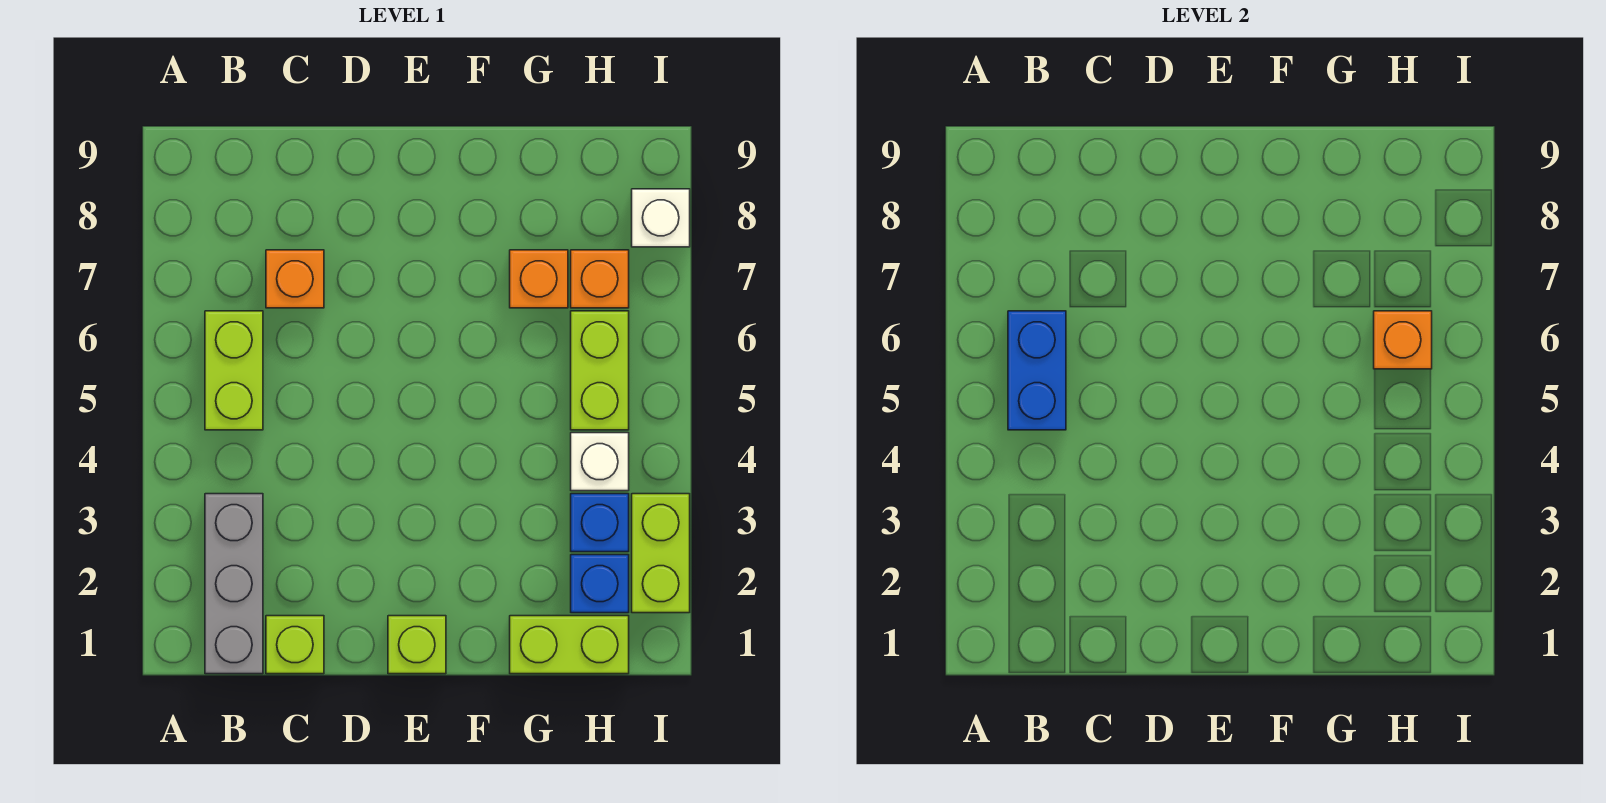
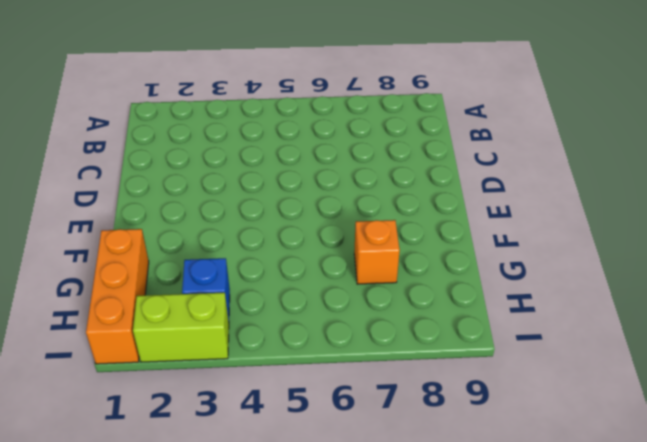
orange 1x3 brick [86,229,149,364] -> lime 1x2 brick [510,616,629,674]
none -> grey 1x3 brick [205,494,263,674]
none -> lime 1x2 brick [205,311,263,430]
none -> lime 1x1 brick [266,616,324,674]

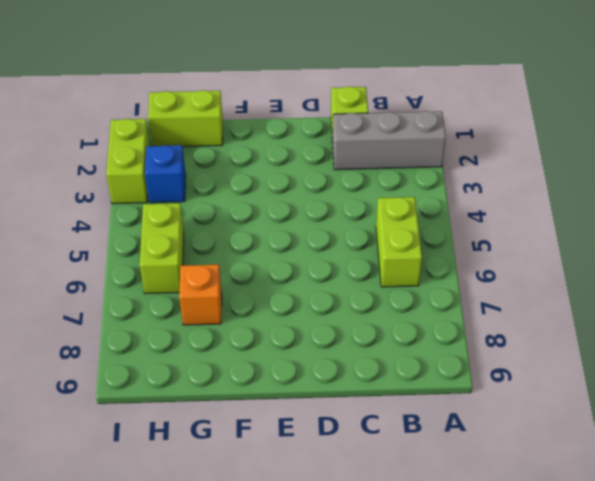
grey 1x3 brick [333,111,446,170] -> grey 1x3 brick turned to [205,494,263,674]
none -> orange 1x1 brick [266,250,324,308]
none -> lime 1x1 brick [388,616,446,674]
none -> blue 1x1 brick [571,555,629,613]

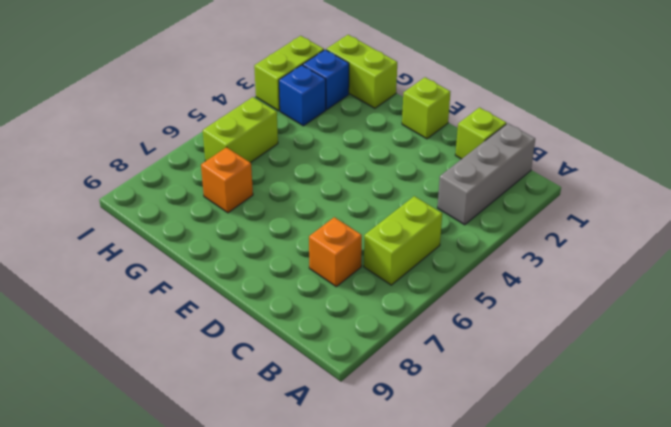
none -> white 1x1 brick [571,433,629,491]
none -> orange 1x1 brick [571,250,629,308]
none -> white 1x1 brick [632,189,690,247]

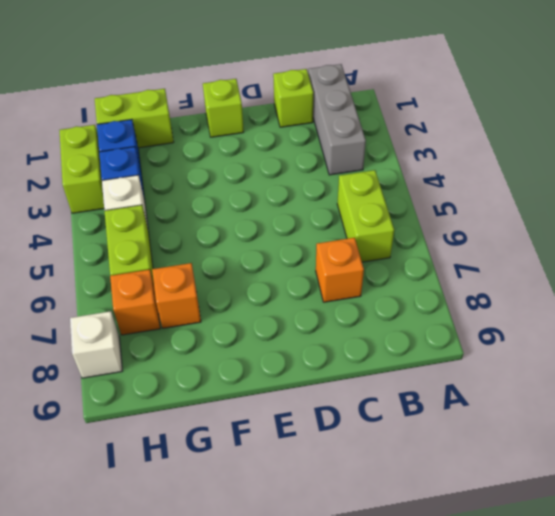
none -> blue 1x2 brick [1008,311,1066,430]
none -> orange 1x1 brick [1374,311,1432,369]

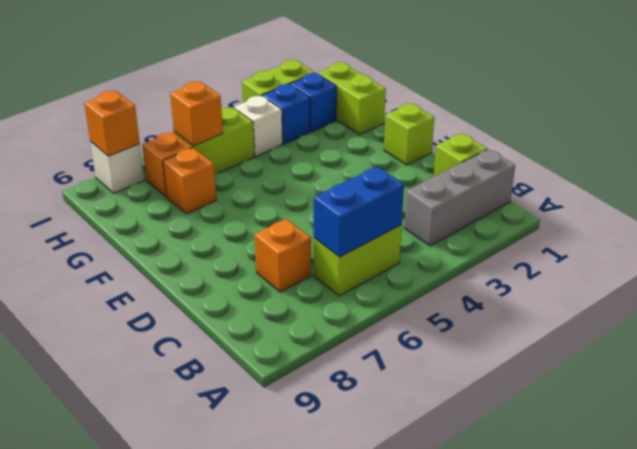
orange 1x1 brick [84,91,140,156] -> none

